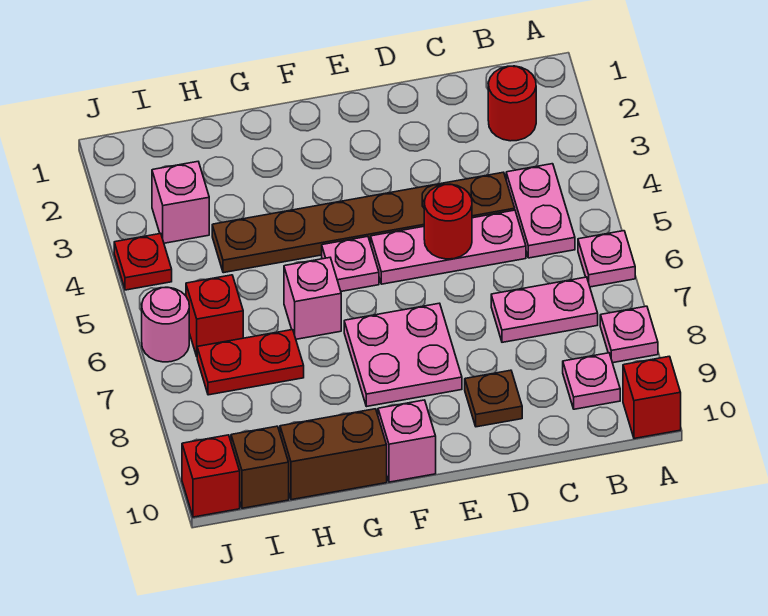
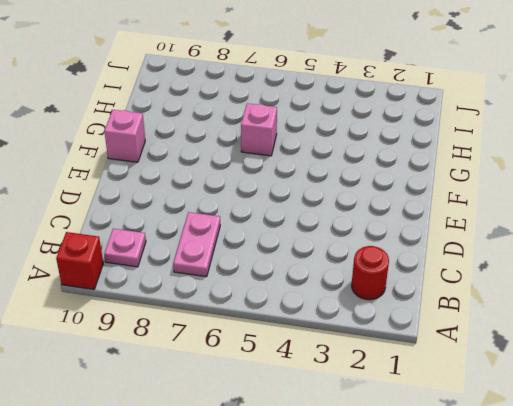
none -> pink 1x1 plate [578,231,635,287]
none -> pink 1x1 plate [600,306,658,363]
none -> pink 1x2 plate [506,164,575,258]

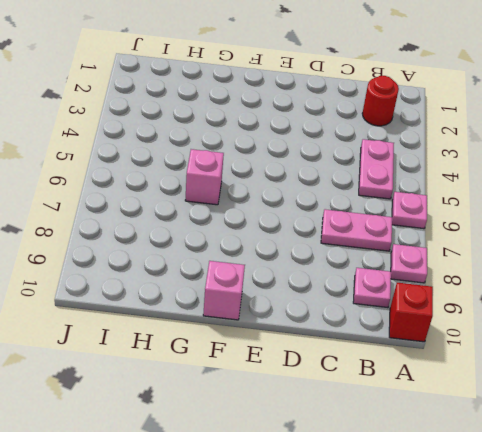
none -> brown 1x6 plate [212,172,515,273]
none -> pink 1x3 plate [371,210,526,284]
none -> brown 1x1 plate [465,370,522,427]

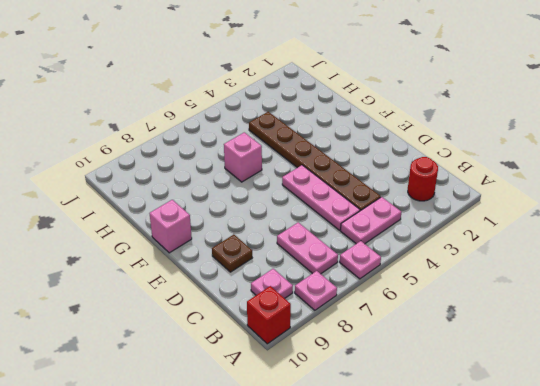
none -> pink 2x2 plate [344,303,462,407]
none -> pink 1x1 plate [322,236,379,291]
none -> brown 1x2 brick [280,409,387,500]

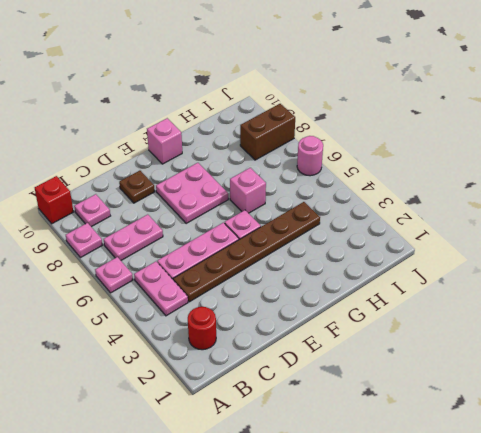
brown 1x2 brick [240,104,295,160] -> brown 1x2 brick moved to [280,409,387,500]
none -> red 1x2 plate [197,330,304,395]
none -> pink 1x1 brick [152,162,209,243]
none -> red 1x1 brick [186,275,243,356]

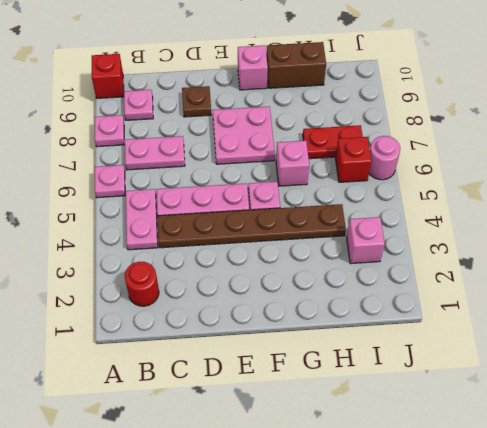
none -> brown 1x1 brick [231,426,289,508]
none -> red 1x1 plate [114,234,172,290]
none -> red 1x1 brick [182,435,240,517]

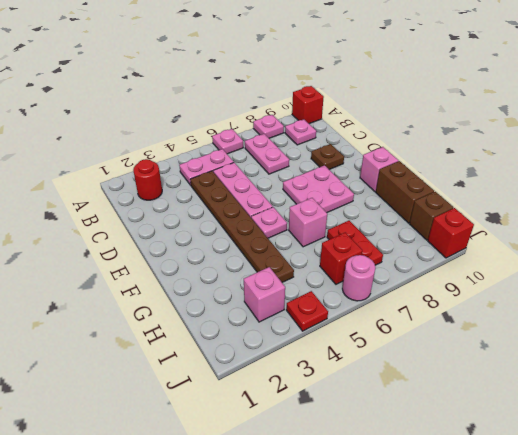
none -> red 1x1 round brick [424,184,472,259]

